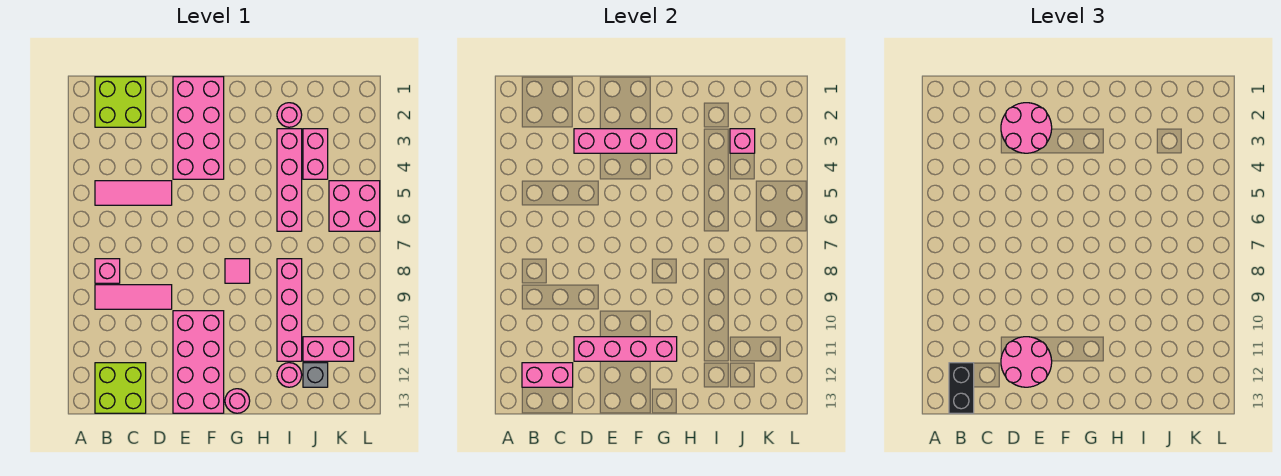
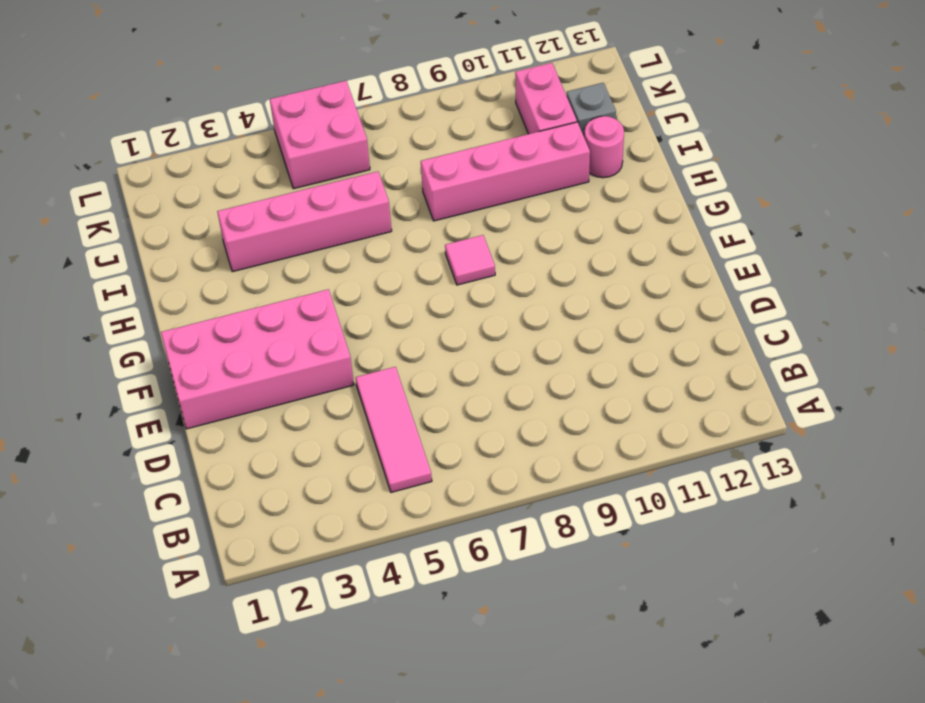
none -> lime 2x2 brick [95,77,146,127]
none -> pink 1x1 brick [95,259,120,283]
none -> pink 1x3 tile [95,285,172,309]

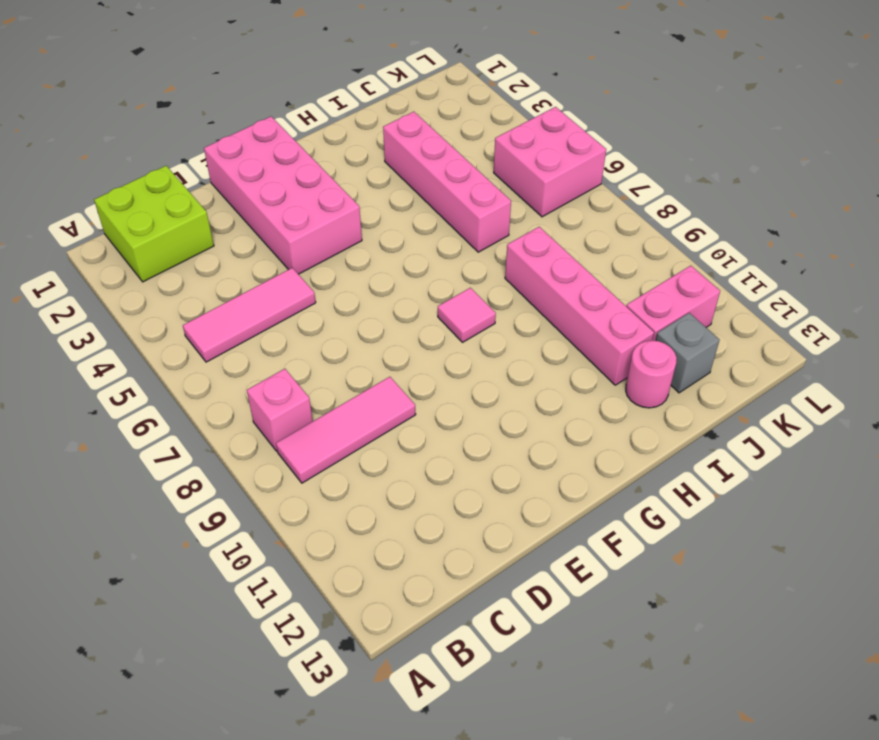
none -> lime 2x2 brick [95,363,146,413]
none -> pink 2x4 brick [173,311,224,413]
none -> pink 1x1 round brick [225,389,250,413]

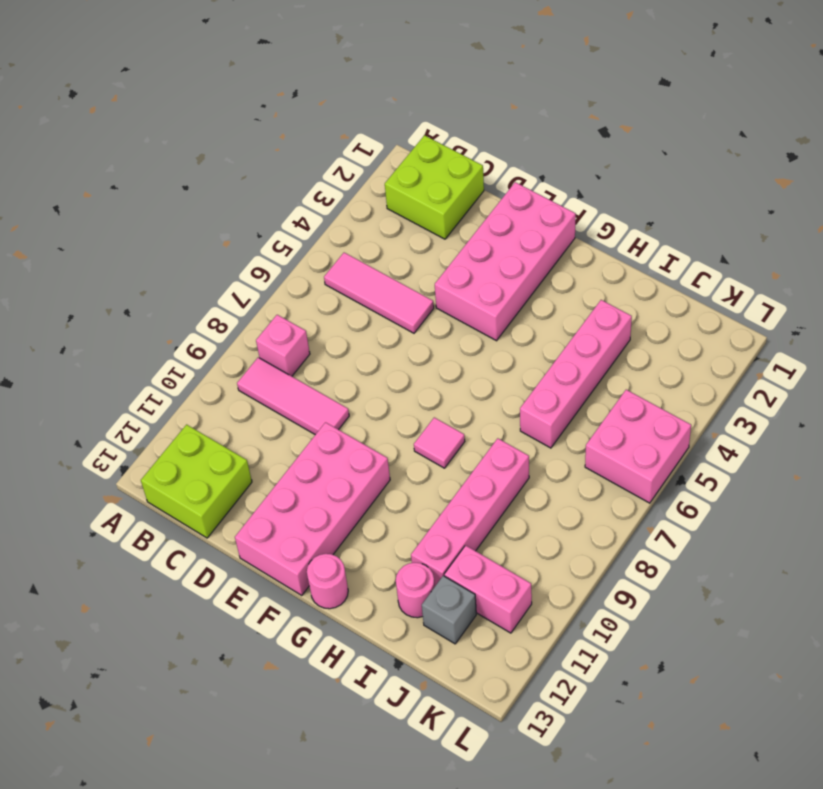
none -> pink 1x1 round brick [277,103,302,127]
none -> pink 1x2 brick [303,129,328,179]
none -> pink 1x2 brick [522,363,573,387]

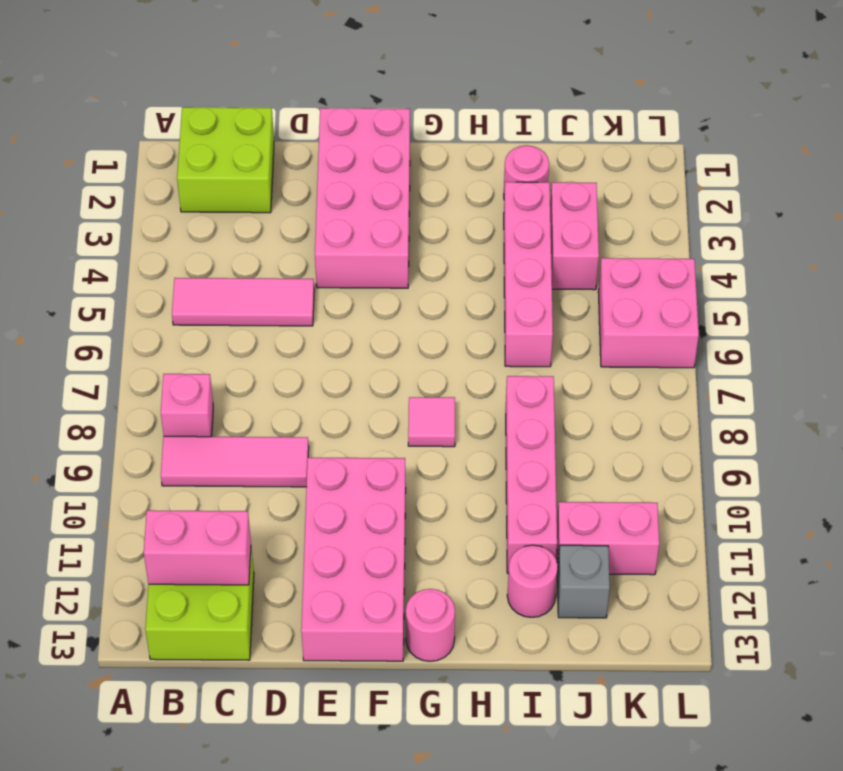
none -> pink 1x4 brick [574,129,677,153]
none -> pink 1x4 brick [574,337,677,361]
none -> pink 1x1 brick [730,129,755,153]

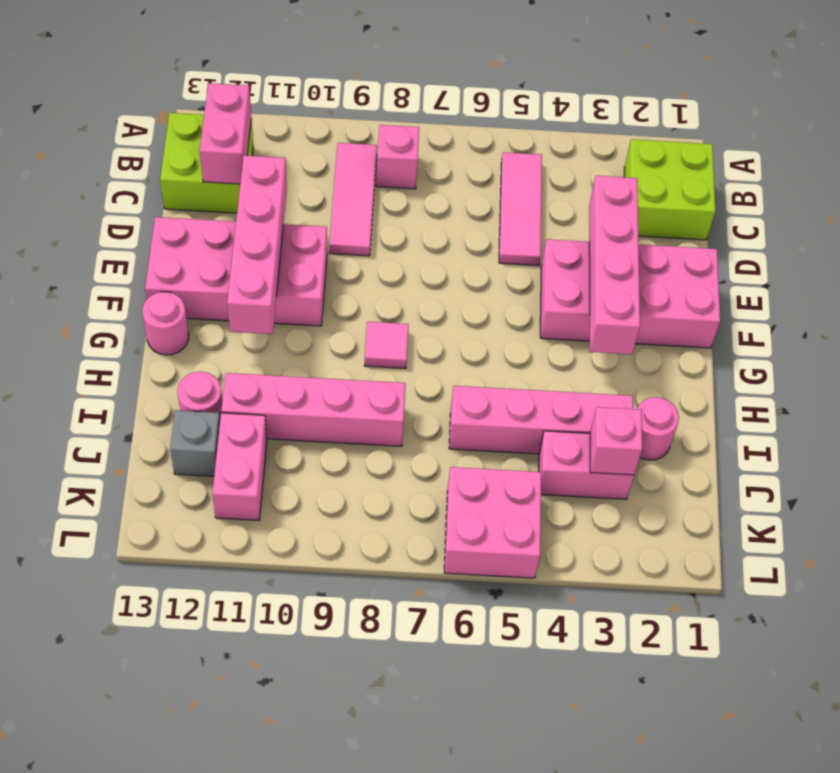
none -> black 1x2 brick [949,363,974,413]
none -> pink 2x2 round brick [1001,103,1052,153]
none -> pink 2x2 round brick [1001,337,1052,387]

